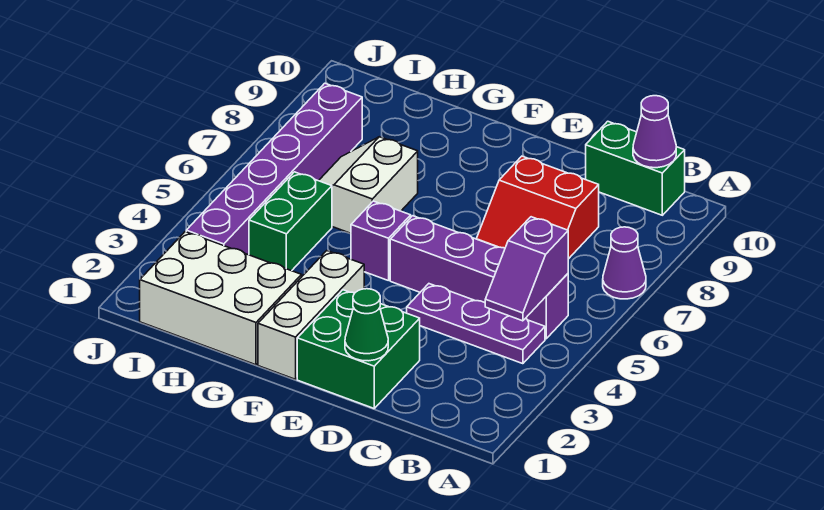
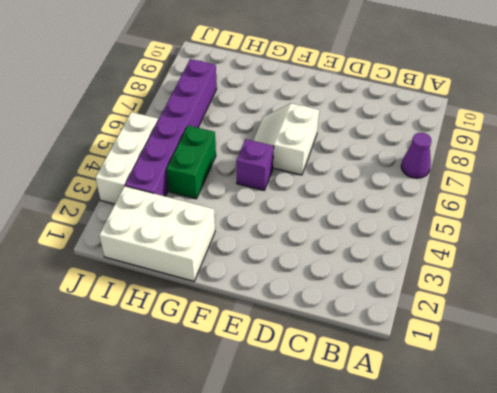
white 2x2 slope [253,103,319,175] -> white 2x2 slope moved to [319,137,418,233]
white 1x3 brick [96,112,158,204] -> white 1x3 brick moved to [258,251,364,379]
none -> purple 1x3 plate [407,284,545,364]
none -> purple 1x4 brick [390,216,568,339]
none -> green 1x2 brick [586,121,685,215]

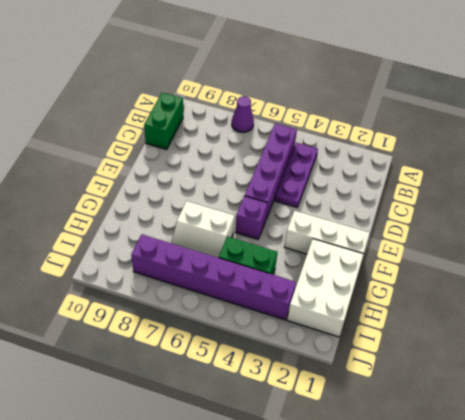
none -> red 2x2 slope [476,156,599,259]
none -> green 2x2 brick [297,290,420,408]
none -> purple 1x2 slope [485,217,568,321]

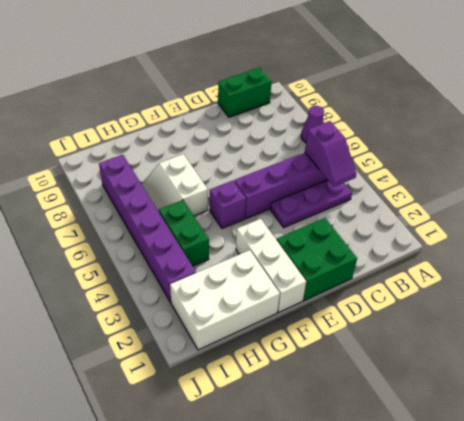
none -> red 2x2 slope [476,156,599,259]
none -> purple 1x1 cone [633,96,676,168]
none -> green 1x1 cone [345,289,388,361]

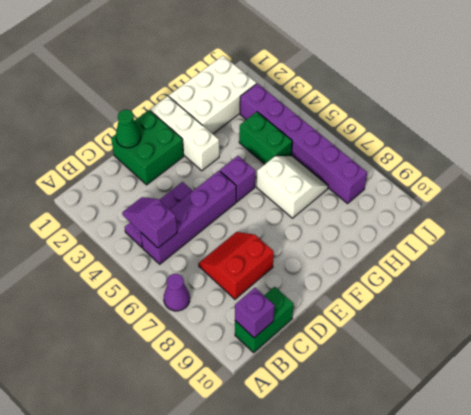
purple 1x1 brick [235,288,275,338] -> purple 1x1 cone [633,96,676,168]

